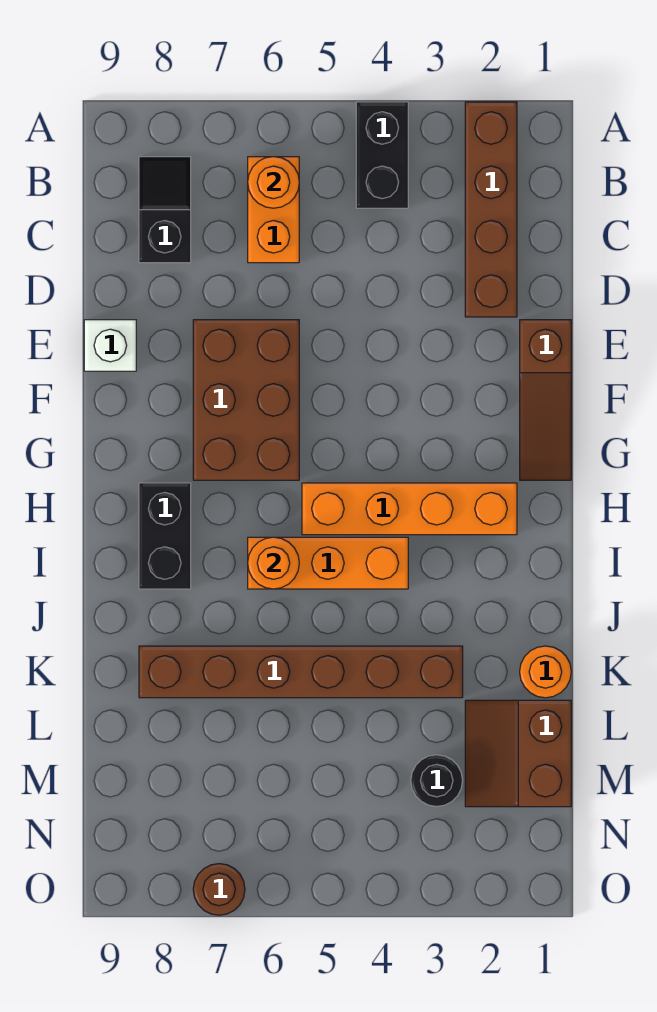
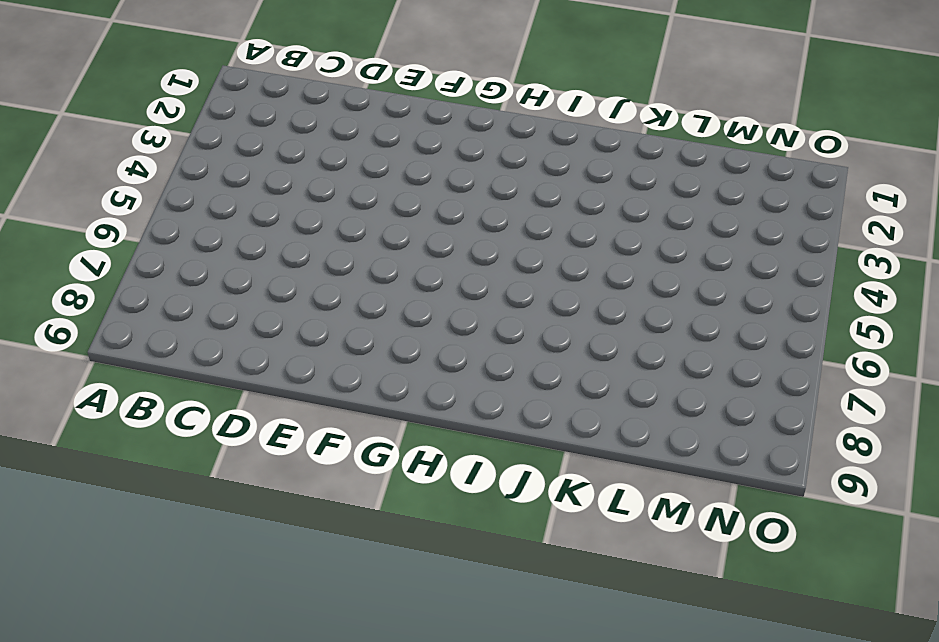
none -> brown 1x4 brick [465,102,517,317]
none -> black 1x2 brick [356,102,408,208]
none -> orange 1x2 brick [248,157,299,263]

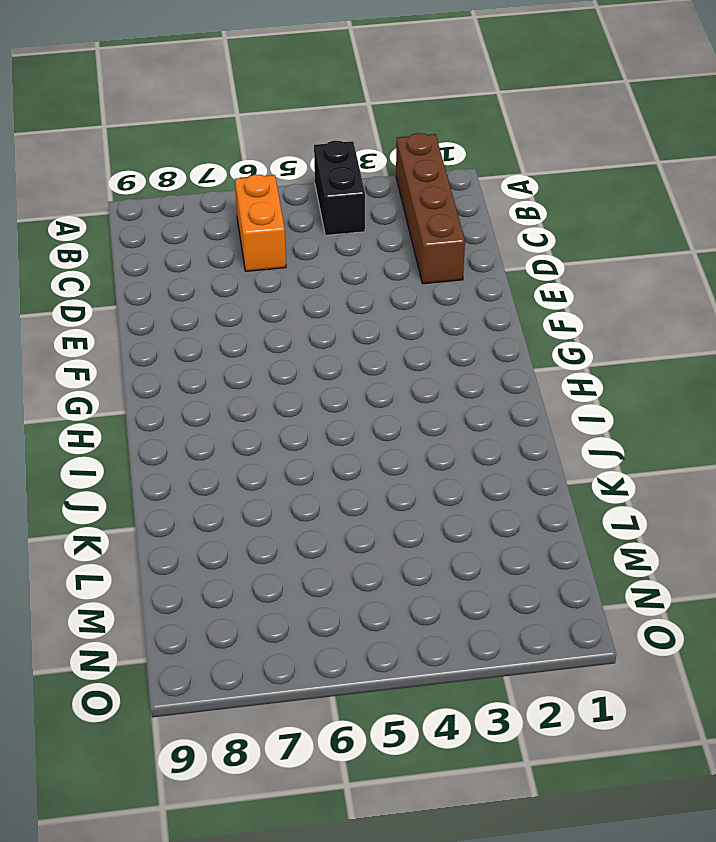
none -> black 1x2 slope [139,157,191,263]
none -> brown 1x3 slope [520,320,571,480]
none -> brown 2x3 brick [193,320,299,480]

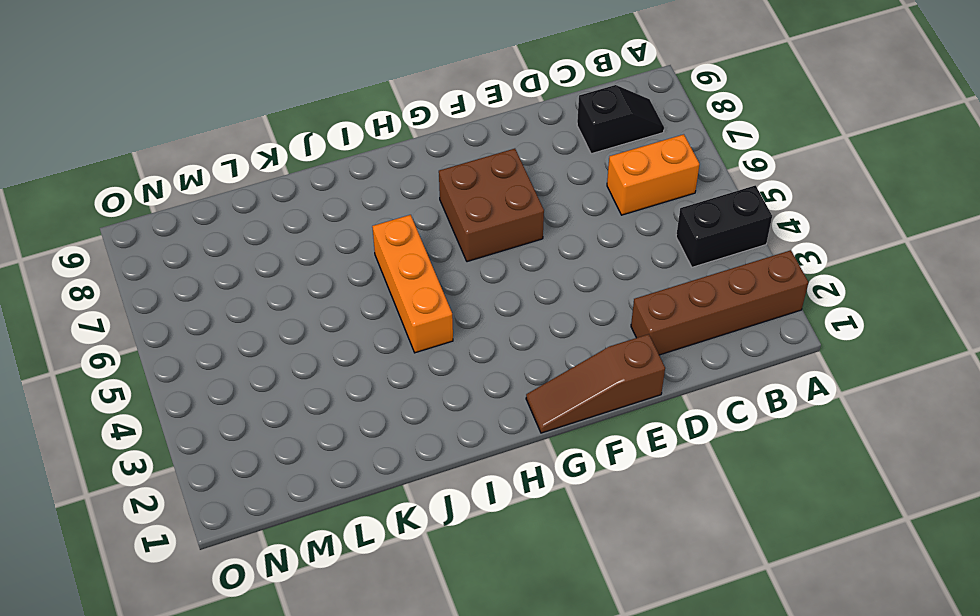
brown 2x2 brick [439,149,544,262] -> brown 2x3 brick [193,320,299,480]
none -> white 1x1 brick [84,320,136,371]
none -> orange 1x4 brick [302,483,517,535]
none -> black 1x2 brick [139,483,191,589]

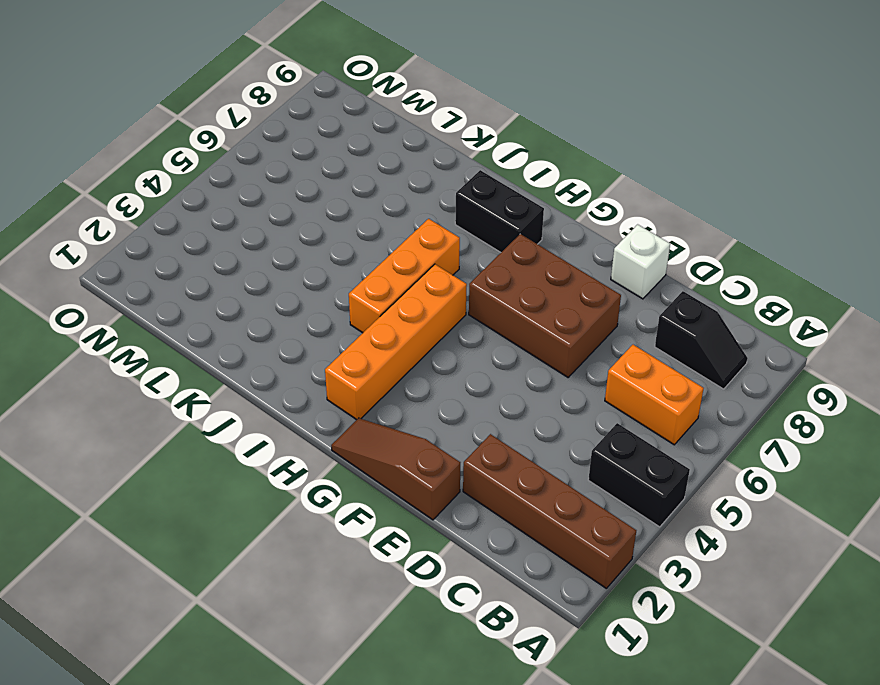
none -> orange 1x1 round brick [520,646,571,698]
none -> brown 1x6 brick [139,646,463,698]
none -> brown 2x2 slope [465,700,571,807]

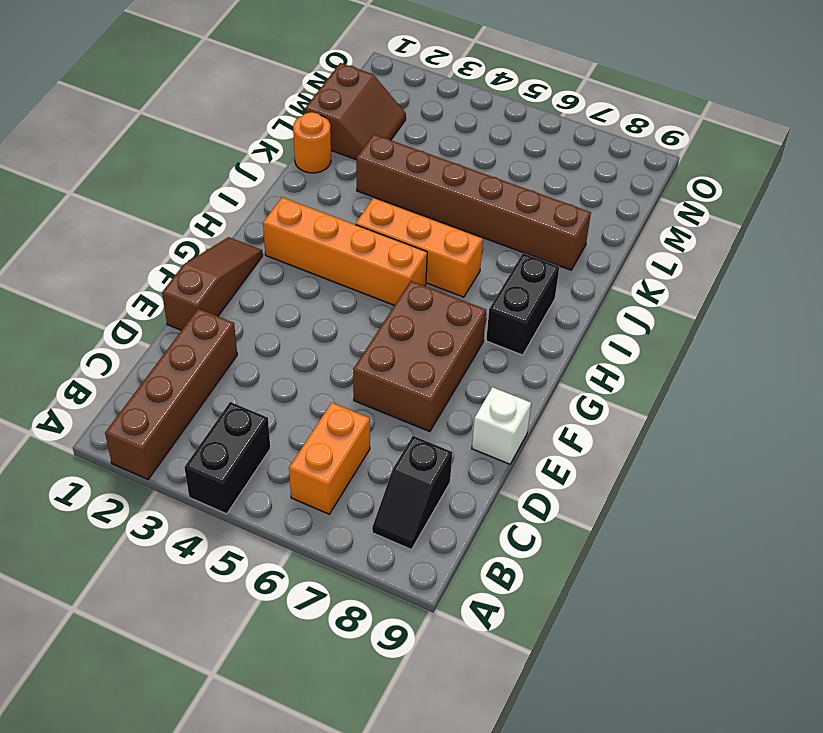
none -> black 1x1 round brick [411,755,463,807]
none -> brown 1x1 round brick [193,864,245,915]
none -> orange 1x1 round brick [248,157,299,208]

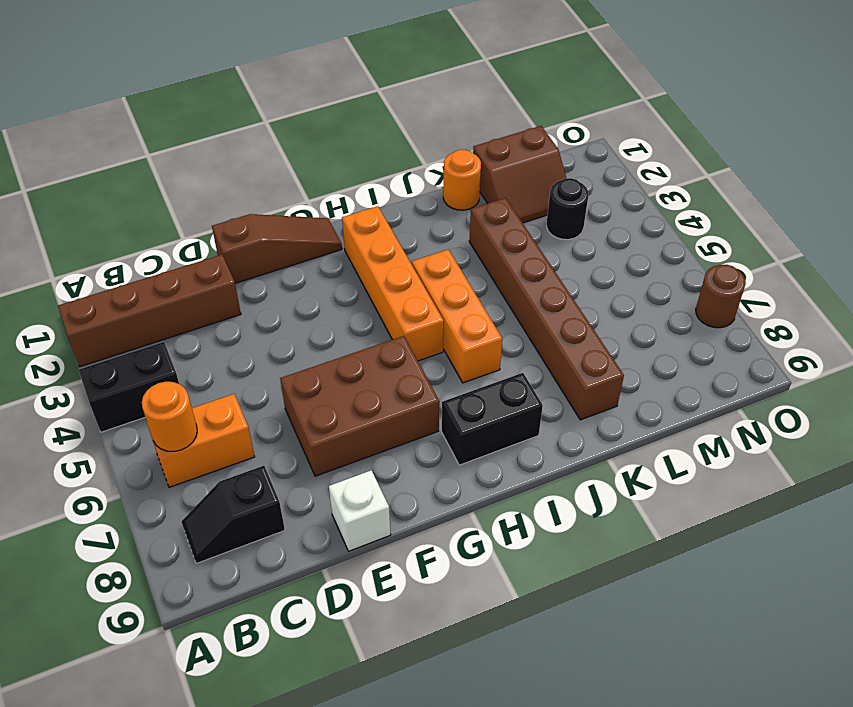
none -> orange 1x1 round brick [248,537,299,589]

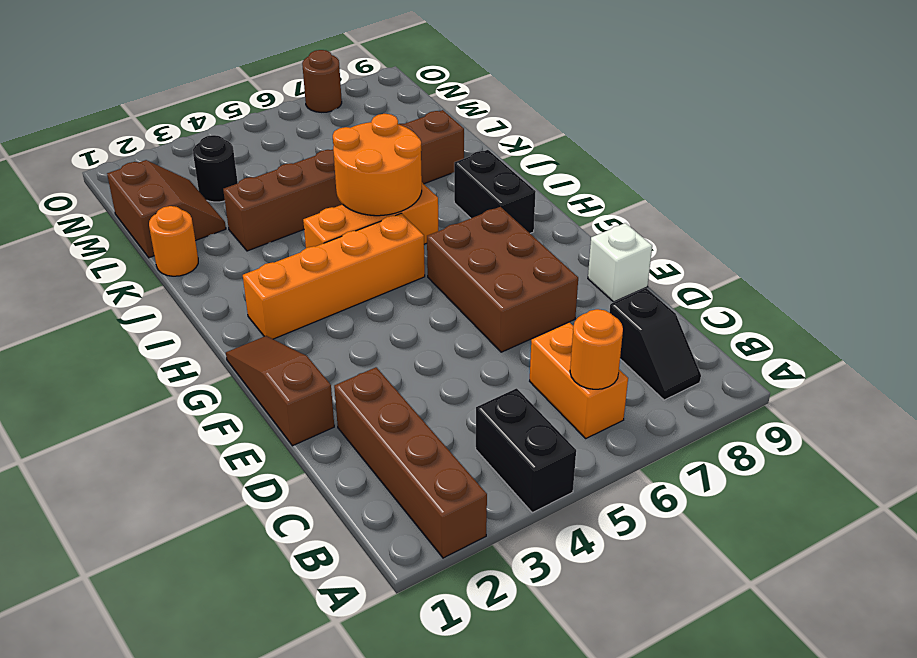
orange 2x2 round brick [333,114,422,216] -> orange 1x1 round brick [248,537,299,589]

